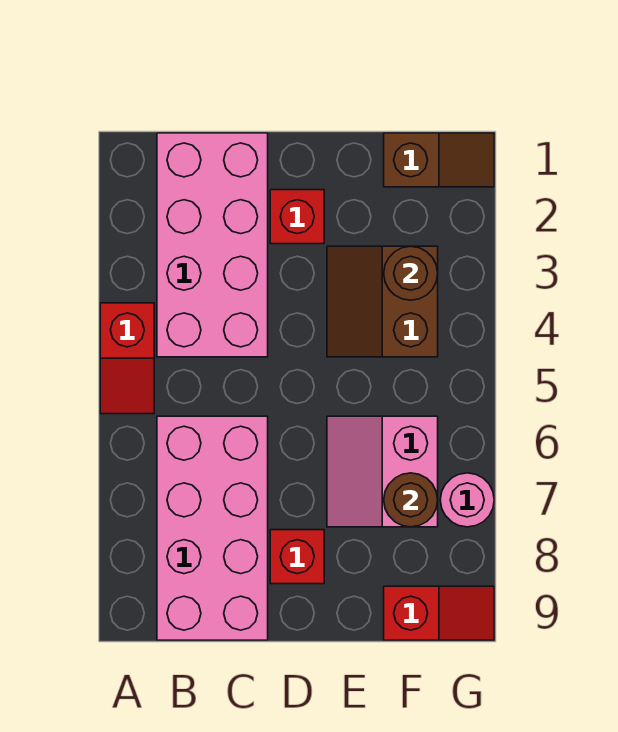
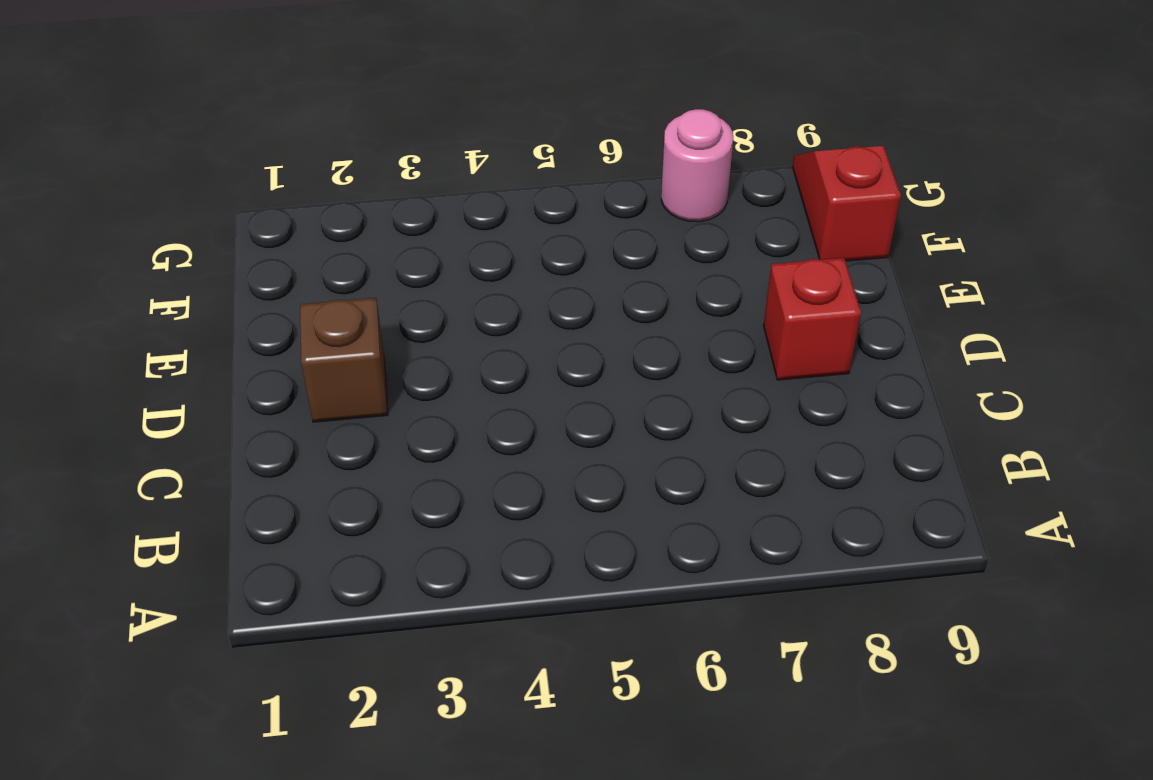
brown 1x1 brick [300,298,388,422] -> red 1x1 brick [270,190,324,244]
none -> red 1x2 slope [100,303,154,414]
none -> pink 2x4 brick [157,133,268,357]
none -> pink 2x4 brick [157,416,268,640]

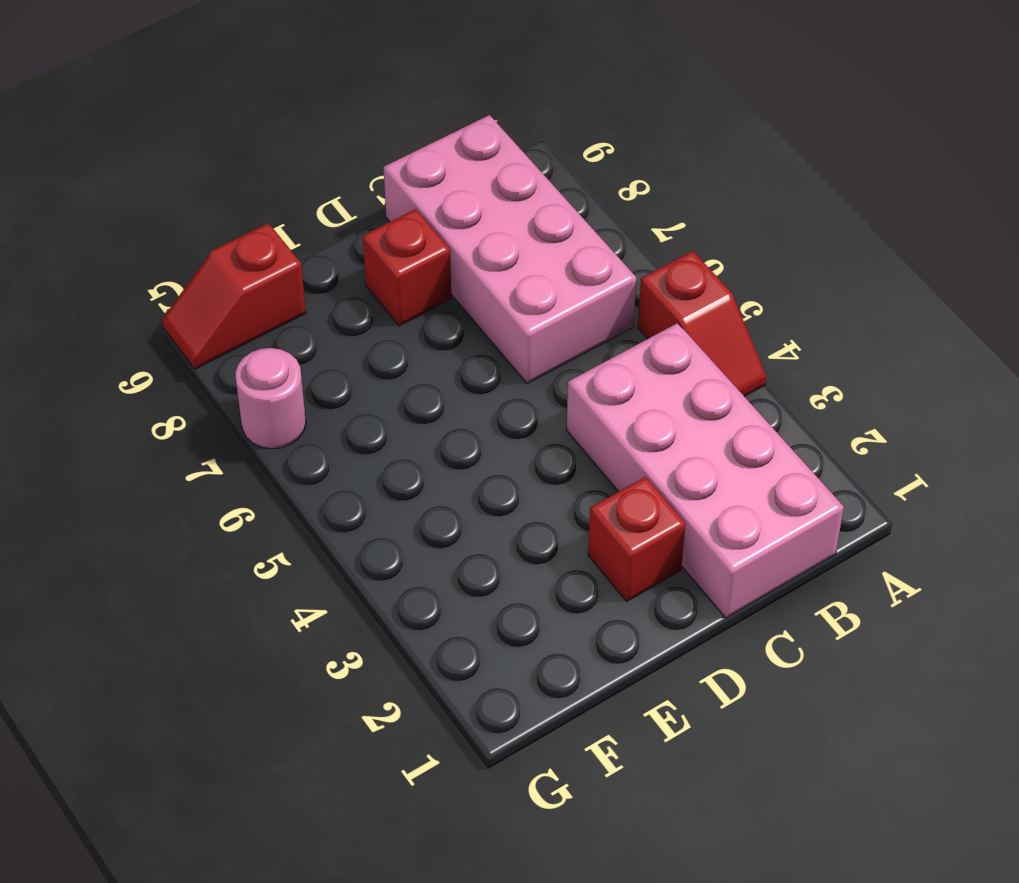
red 1x2 slope [638,251,766,397] -> red 1x2 slope turned to [100,303,154,414]
none -> brown 2x2 slope [327,246,438,357]
none -> pink 2x2 slope [327,416,438,527]
none -> brown 1x2 slope [384,133,494,187]

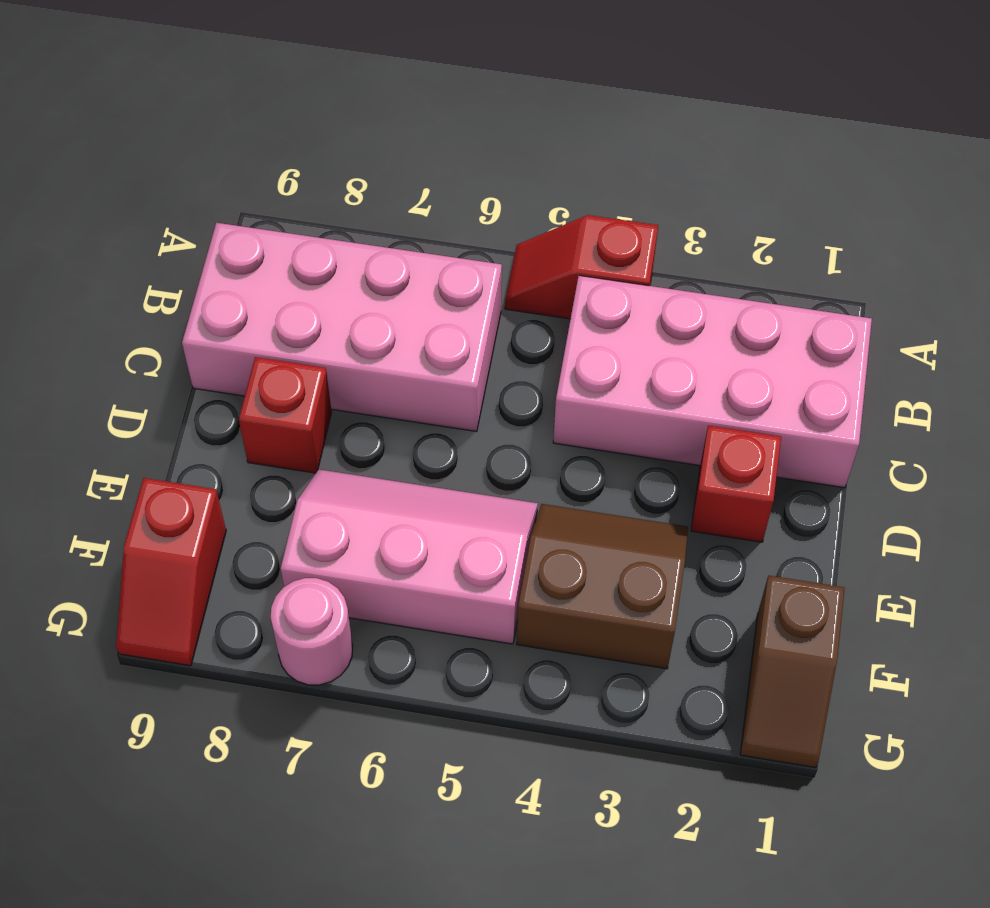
pink 2x3 slope [281,469,538,644] -> pink 2x2 slope [327,416,438,527]
none -> brown 1x1 round brick [384,246,438,300]
none -> brown 1x1 round brick [384,473,438,527]

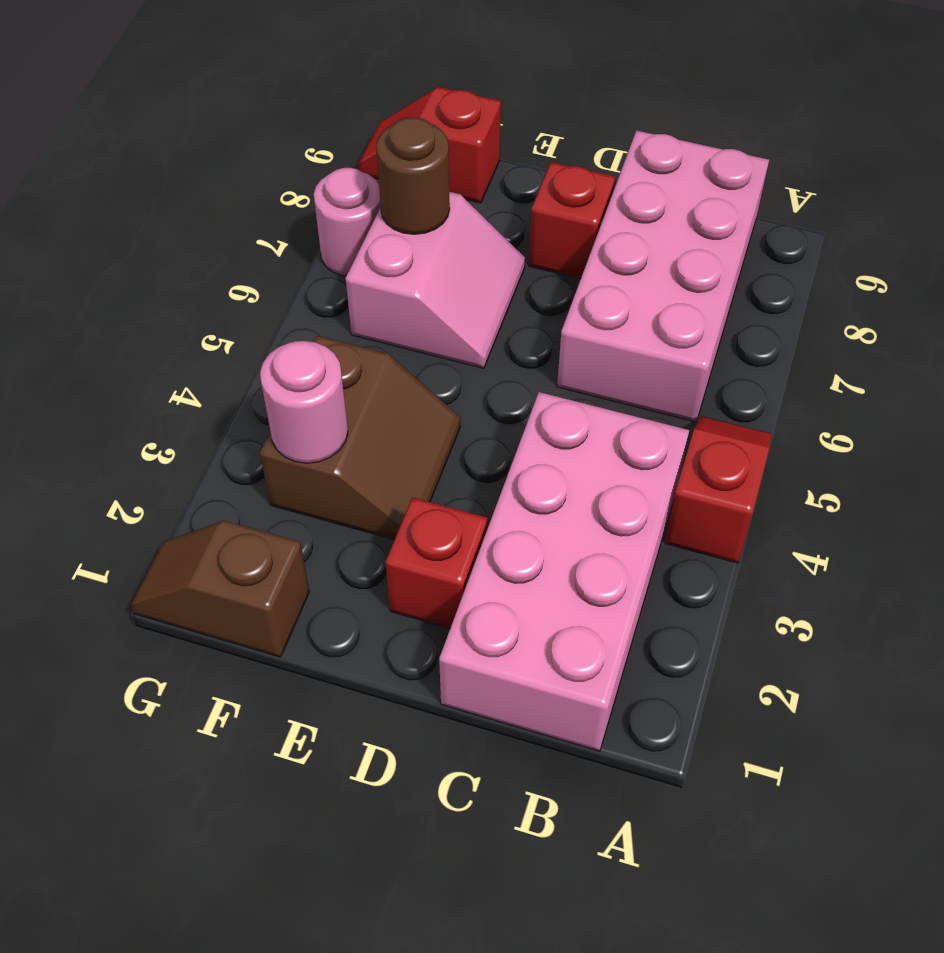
pink 1x1 round brick [260,341,348,463] -> brown 1x1 round brick [384,246,438,300]

